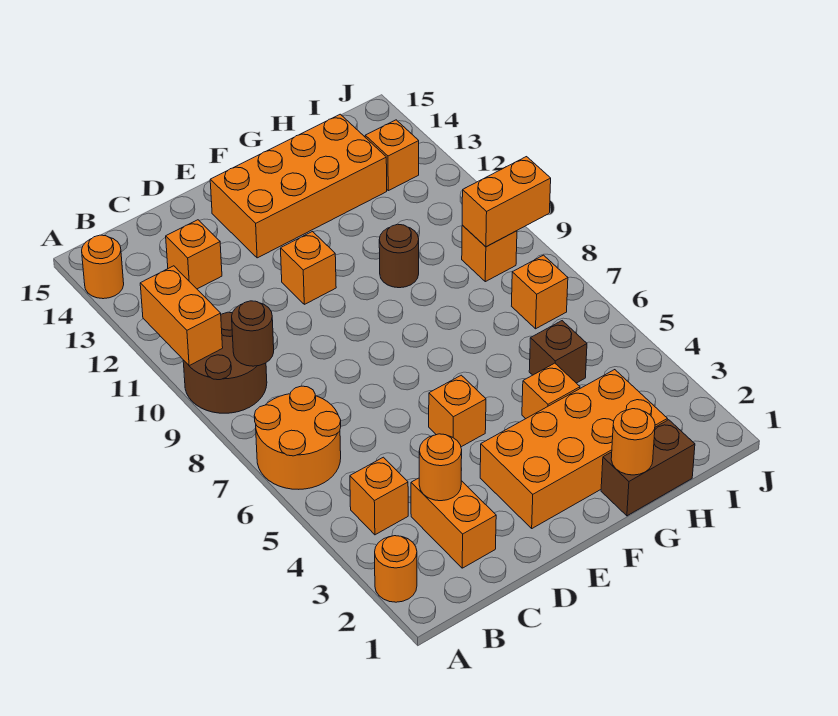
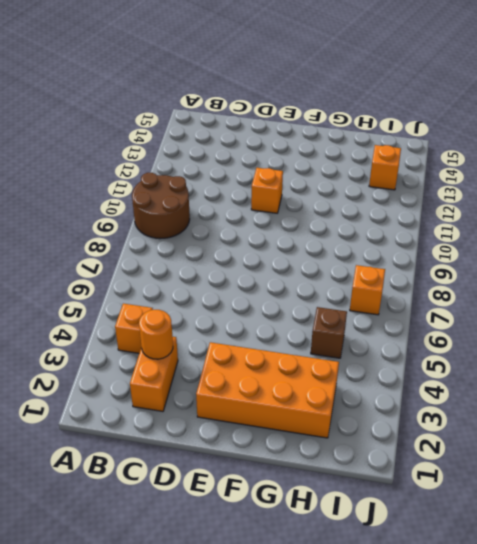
none -> orange 1x1 round brick [375,536,417,602]
none -> orange 2x2 round brick [254,386,341,489]
none -> orange 1x1 round brick [82,235,124,299]

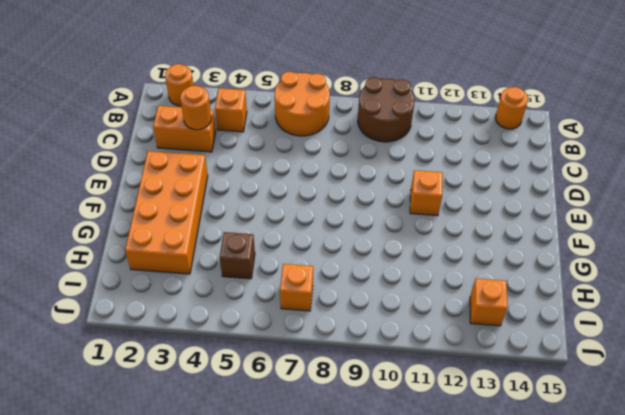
none -> orange 1x1 brick [166,220,222,289]
none -> orange 1x1 brick [429,375,486,447]
none -> orange 2x4 brick [210,114,387,258]

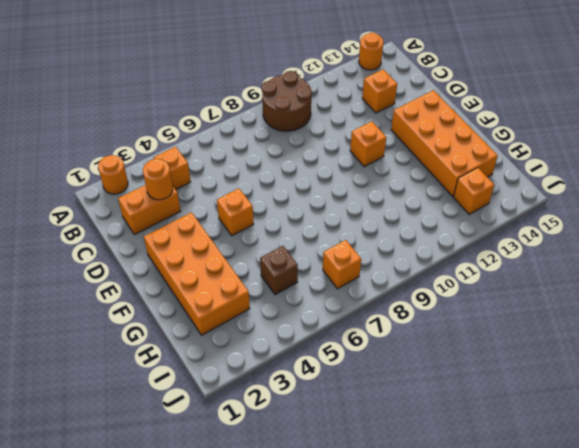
none -> orange 2x2 round brick [254,386,341,489]
none -> brown 1x2 brick [601,420,695,516]
none -> orange 1x1 brick [522,363,580,419]

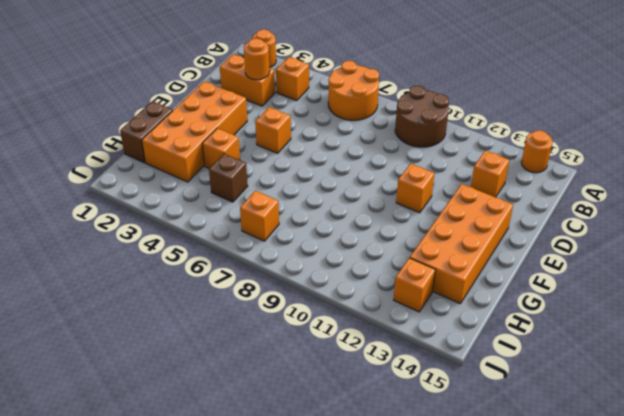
none -> brown 1x1 round brick [379,224,419,288]
none -> orange 1x1 brick [462,225,517,282]
none -> orange 1x2 brick [140,266,223,366]

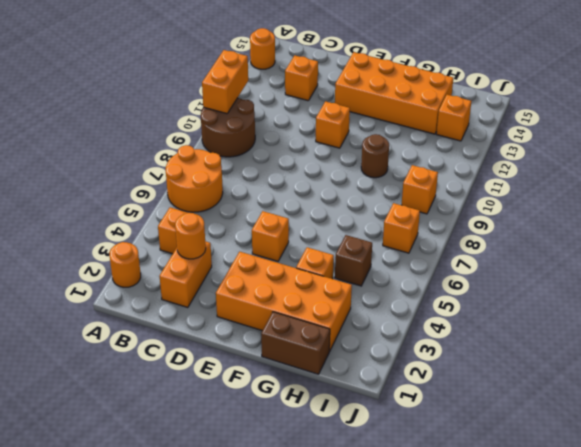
none -> brown 1x1 round brick [232,301,274,366]
none -> orange 1x1 round brick [611,409,655,475]
none -> orange 1x2 brick [462,157,551,247]

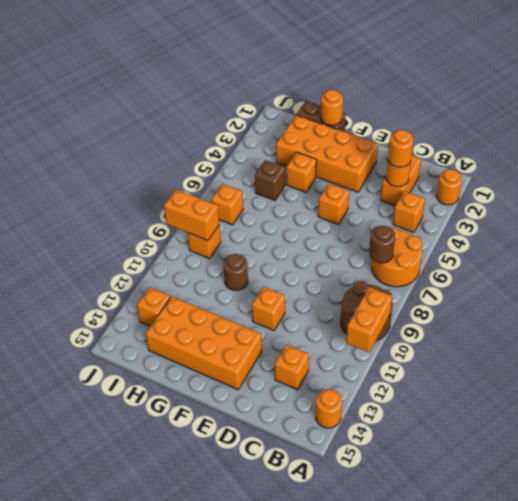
brown 1x1 round brick [369,226,395,263] -> brown 1x1 round brick moved to [232,301,274,366]
orange 1x1 round brick [388,130,413,167] -> none

